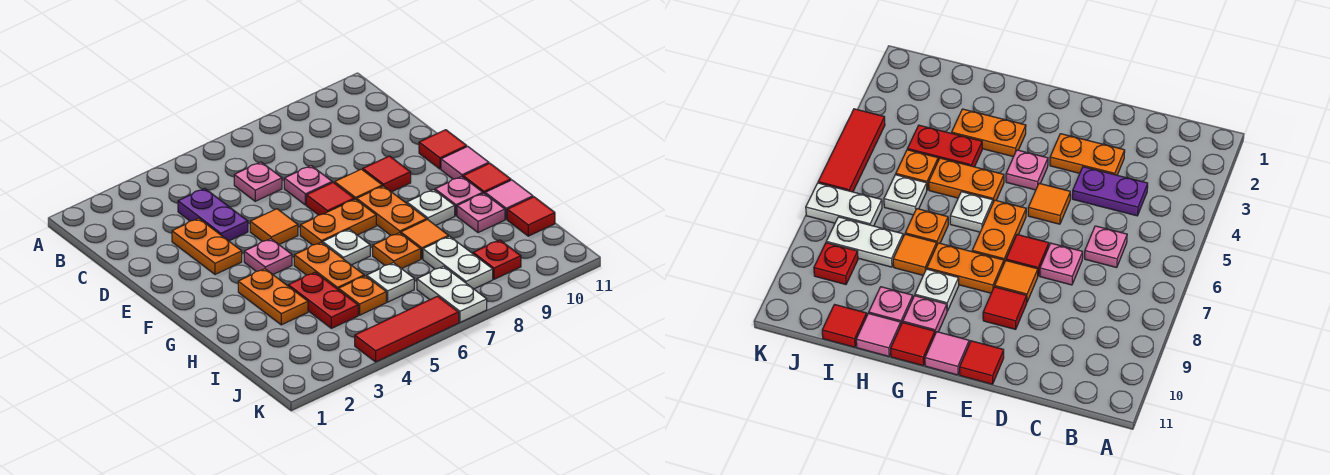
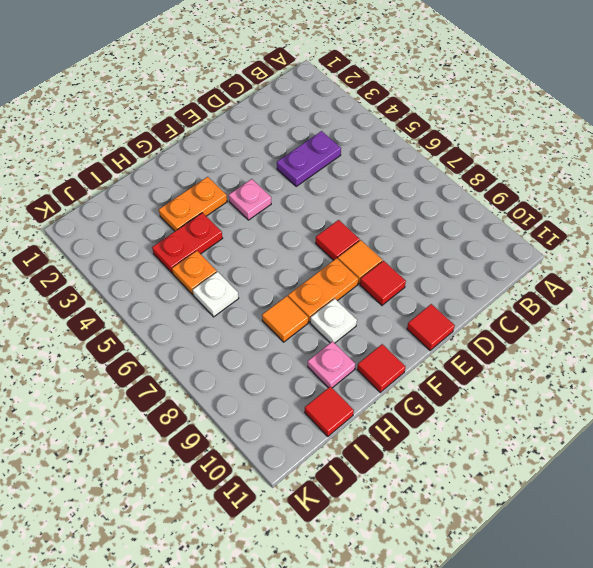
none -> pink 1x1 plate [234,162,282,201]
none -> orange 1x2 plate [172,218,242,274]
none -> pink 1x1 plate [284,166,332,205]
none -> orange 1x1 tile [250,209,298,244]

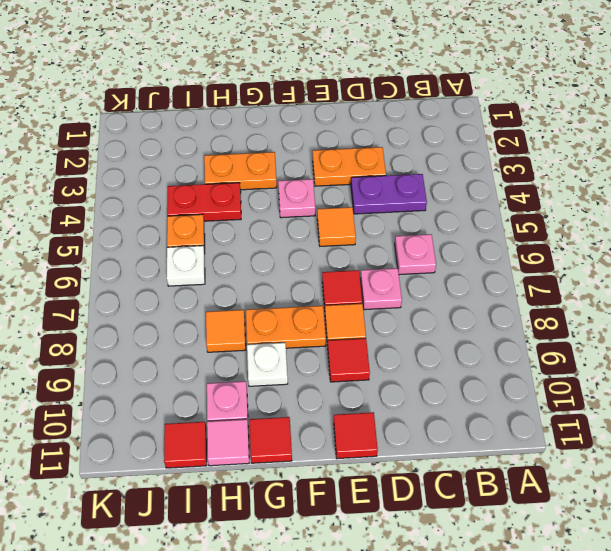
none -> orange 1x2 plate [300,199,376,245]
none -> pink 1x1 tile [441,147,489,179]
none -> orange 1x2 plate [294,242,364,290]
none -> white 1x1 plate [323,229,370,265]

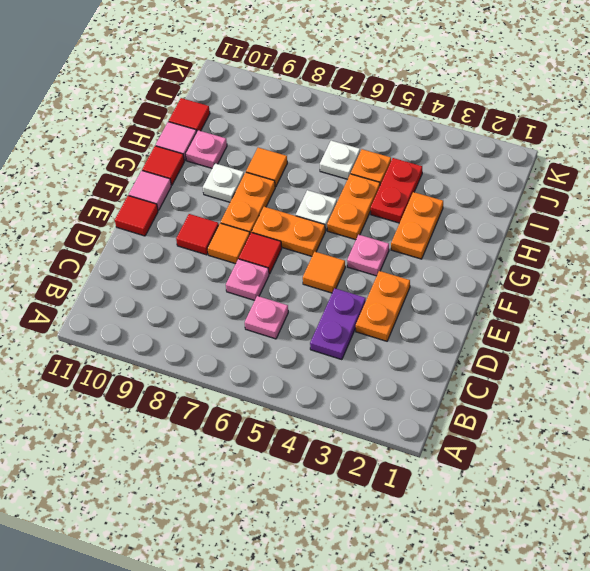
none -> pink 1x1 plate [435,176,483,216]
none -> orange 1x1 plate [373,233,421,269]
none -> white 1x2 plate [423,236,493,289]
none -> white 1x2 plate [417,266,487,322]

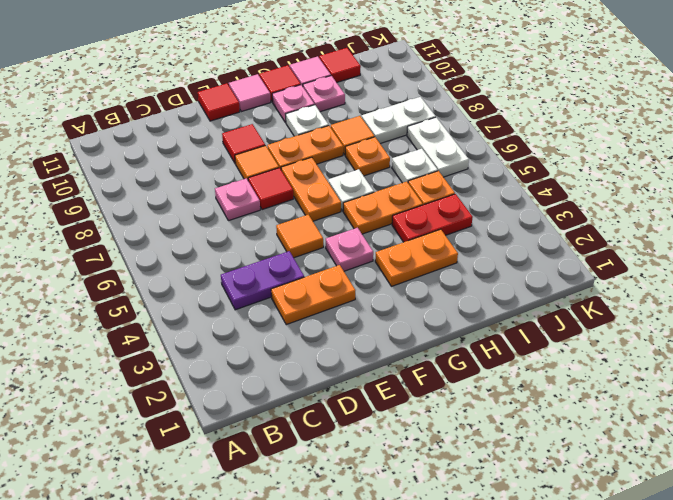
white 1x2 plate [407,117,469,177] -> white 1x2 plate turned to [417,266,487,322]
none -> pink 1x1 plate [234,162,282,201]
none -> red 1x1 plate [473,240,521,279]
none -> red 1x3 tile [355,296,459,362]

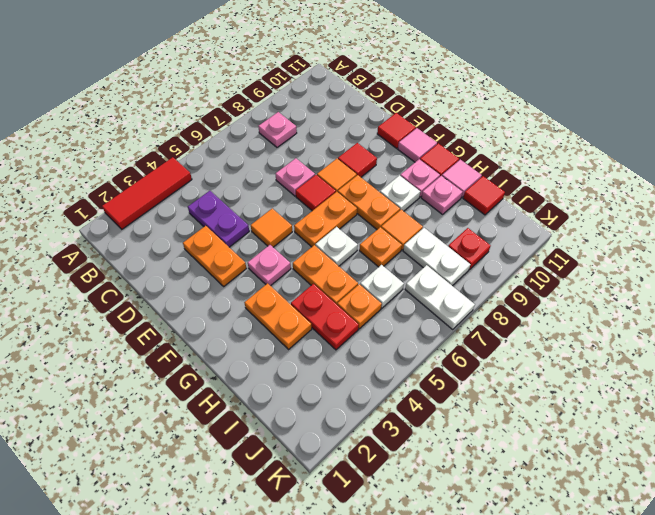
red 1x3 tile [102,157,192,229] -> red 1x3 tile moved to [355,296,459,362]
pink 1x1 plate [258,112,297,147] -> pink 1x1 plate moved to [234,162,282,201]

